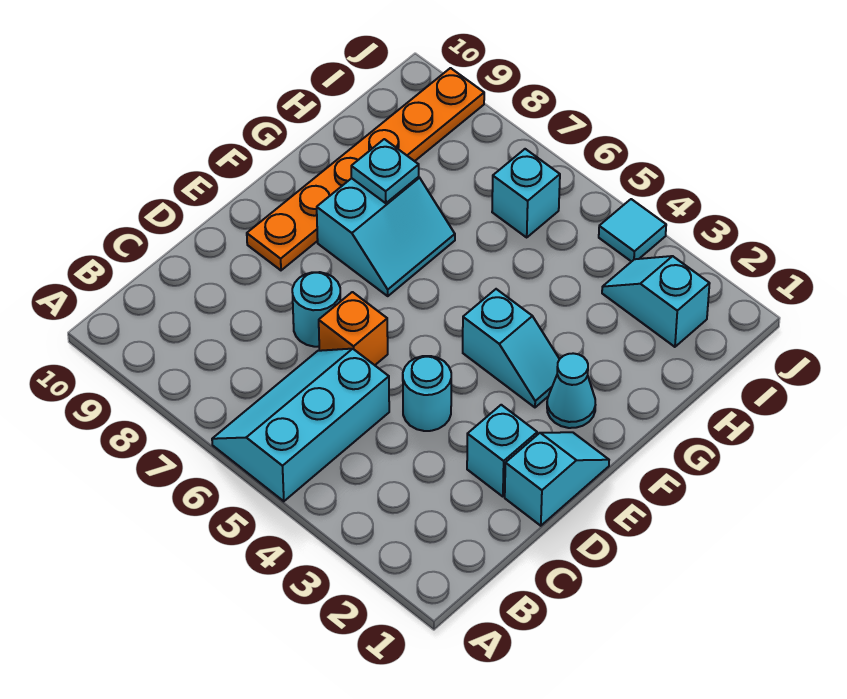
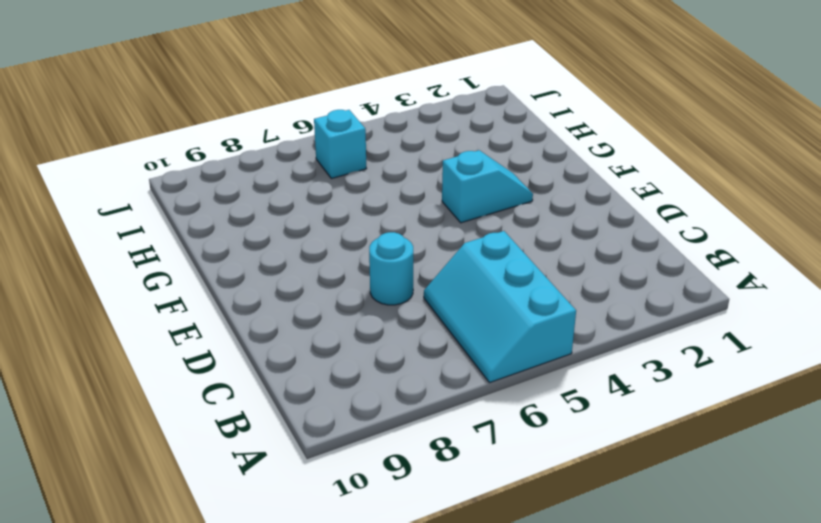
none -> cyan 1x2 slope [505,432,609,526]
none -> cyan 1x1 brick [467,405,537,497]
none -> cyan 1x1 round brick [403,356,451,431]

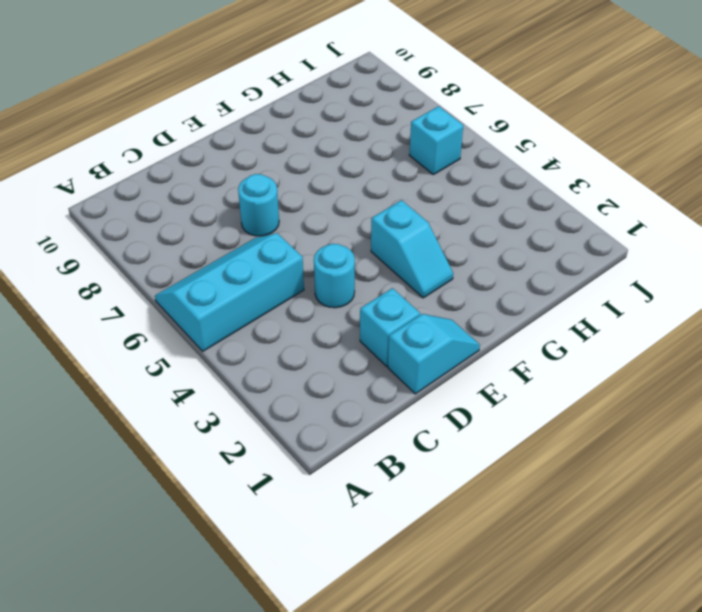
none -> orange 1x1 brick [319,292,388,365]
none -> orange 1x6 plate [247,68,484,270]
none -> cyan 1x1 cone [547,353,595,428]

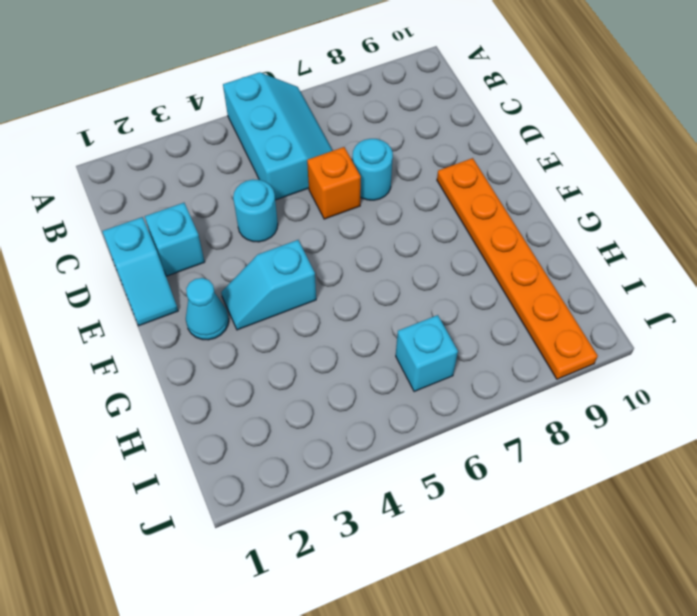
none -> cyan 2x2 slope [317,177,455,296]
none -> cyan 1x2 slope [602,256,710,347]
none -> cyan 1x1 tile [599,199,666,262]

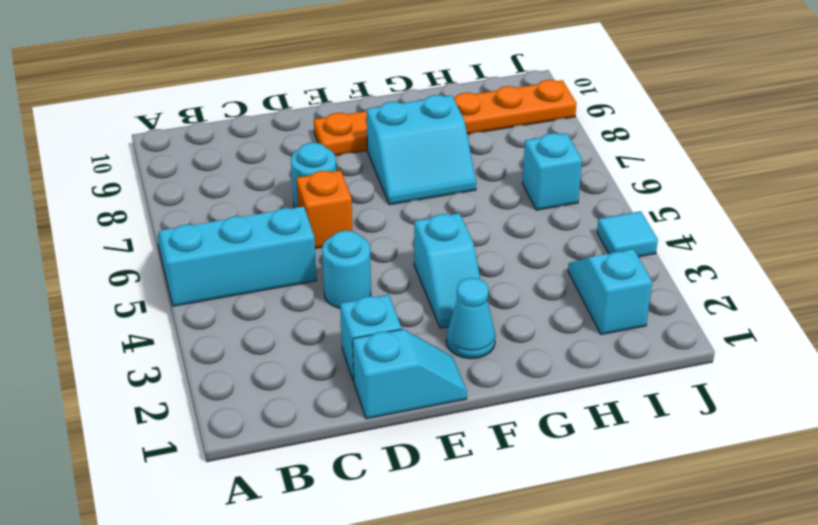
none -> cyan 1x1 plate [351,139,419,203]

